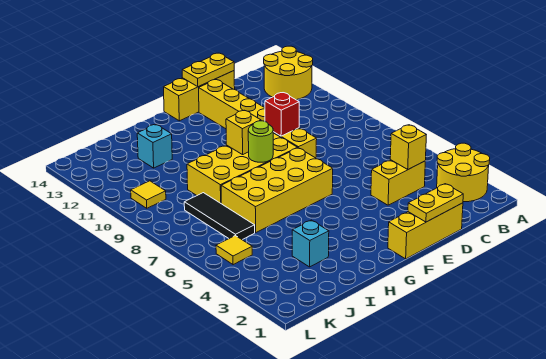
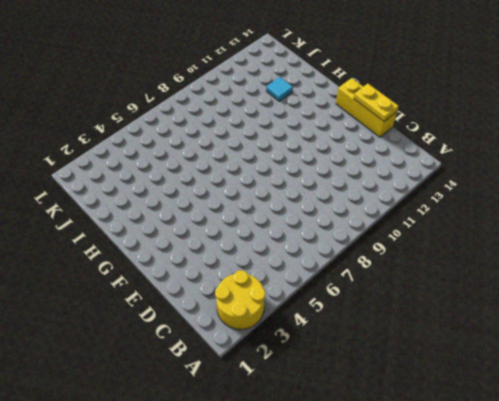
cyan 1x1 tile [266,77,293,101] -> cyan 1x1 brick [137,124,172,168]
none -> yellow 2x2 round brick [264,46,313,100]
none -> yellow 1x2 brick [371,160,425,205]
none -> yellow 1x3 brick [388,203,463,259]

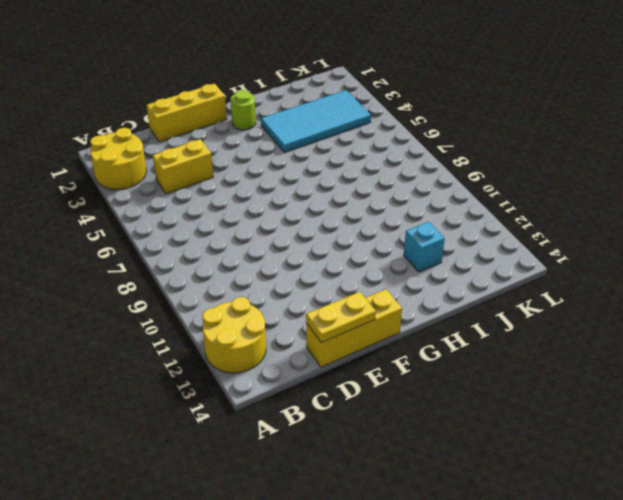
lime 1x1 round brick [231,90,256,130] -> lime 1x1 round brick moved to [248,121,273,162]
cyan 2x4 tile [261,90,371,153] -> cyan 1x1 brick [292,220,329,267]
none -> yellow 1x6 brick [199,79,317,158]
none -> yellow 2x4 brick [221,148,333,233]
none -> yellow 2x4 brick [187,133,298,203]

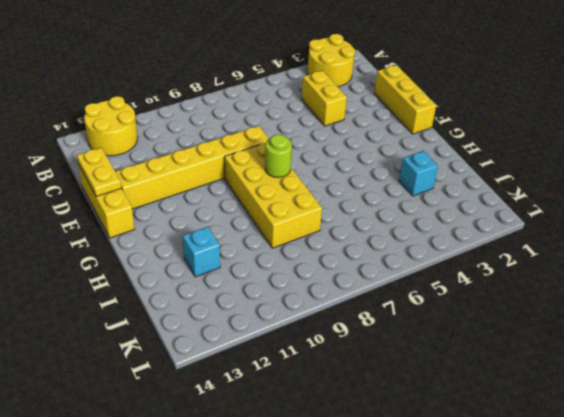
none -> yellow 2x4 brick [221,148,333,233]
none -> black 1x3 tile [184,193,255,240]
none -> yellow 1x1 tile [216,236,252,265]

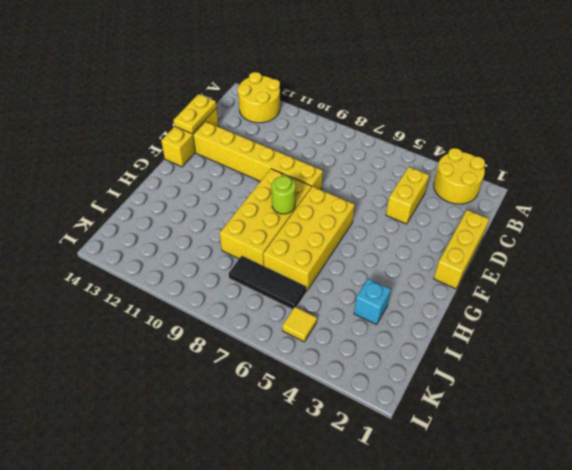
none -> cyan 1x1 brick [137,124,172,168]
none -> yellow 1x1 tile [131,181,166,208]
none -> yellow 1x1 brick [390,125,426,169]

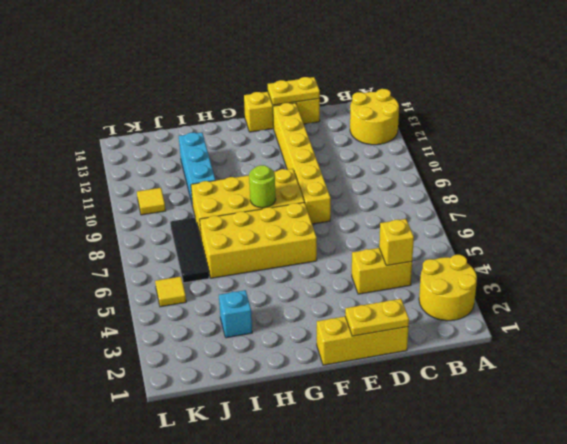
cyan 1x3 brick [179,132,216,206] -> cyan 1x1 brick [137,124,172,168]
none -> red 1x1 brick [265,93,299,136]
none -> yellow 1x1 brick [226,110,261,155]

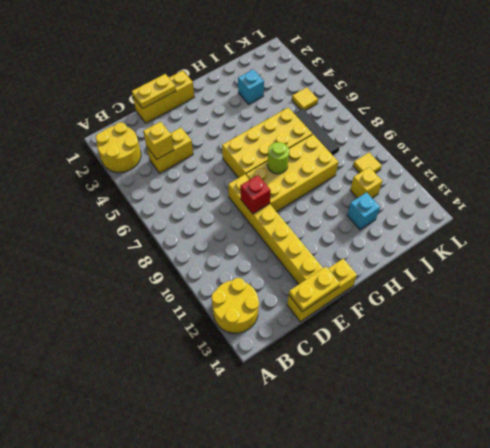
yellow 1x1 brick [350,167,382,198] -> yellow 1x1 brick moved to [226,110,261,155]

